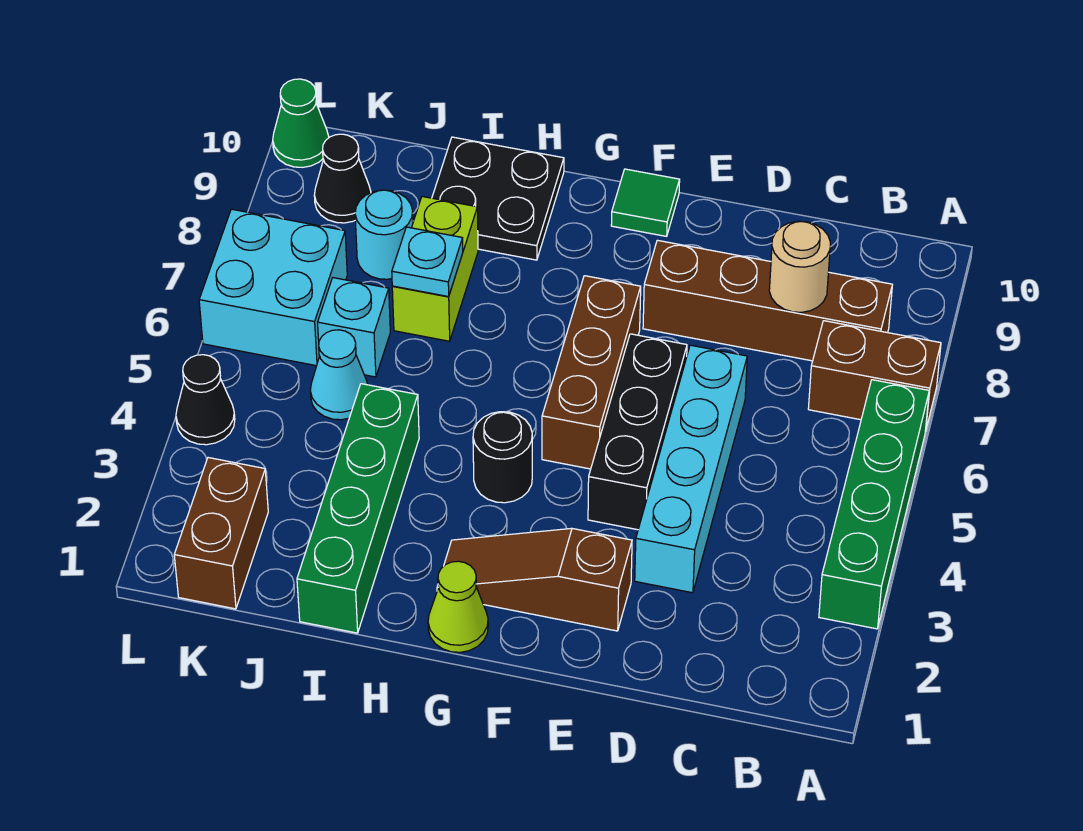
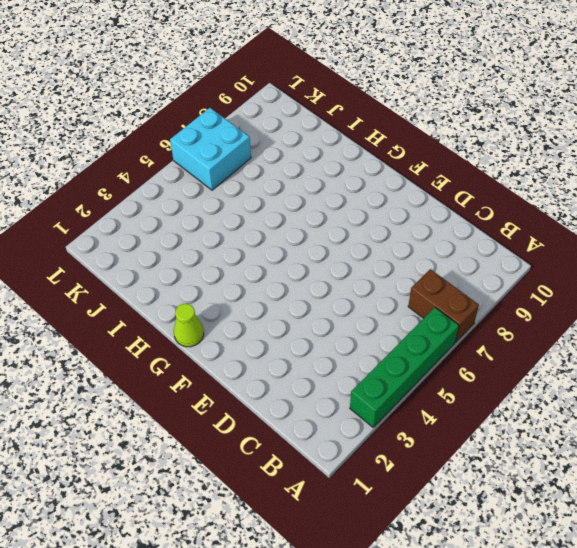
none -> brown 1x4 brick [643,240,892,361]
none -> cyan 1x4 brick [635,345,747,593]
none -> brown 1x3 slope [437,528,632,631]

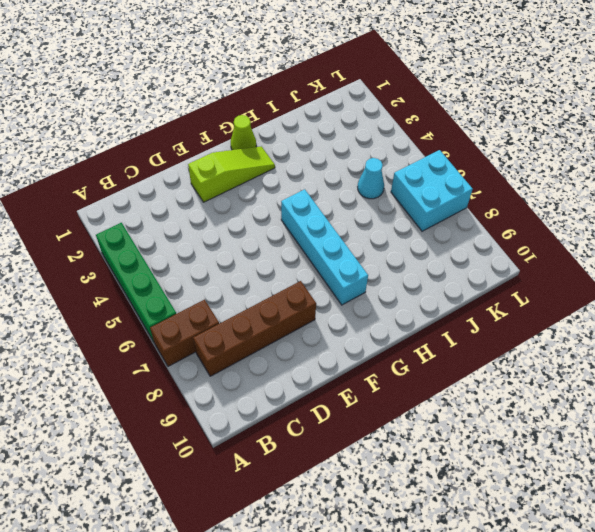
lime 1x3 slope [188,146,275,202] -> brown 1x3 slope [437,528,632,631]
cyan 1x4 brick [281,189,368,305] -> cyan 1x4 brick moved to [635,345,747,593]
none -> black 1x3 brick [588,334,687,530]
none -> brown 1x3 brick [542,276,641,469]
none -> green 1x1 tile [611,169,680,236]

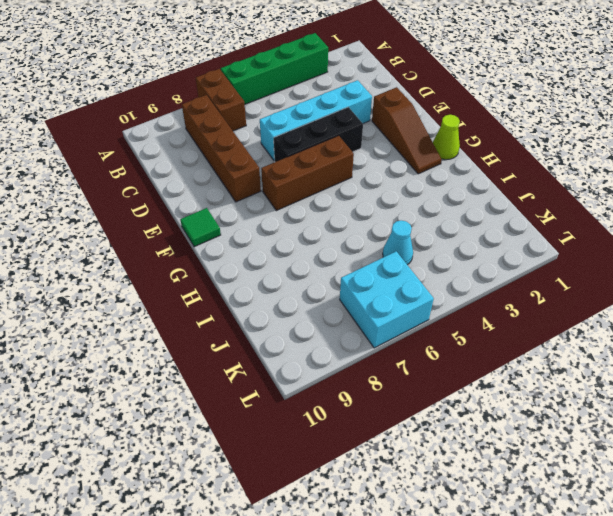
none -> black 1x1 round brick [473,412,532,503]
none -> black 2x2 plate [432,137,564,260]
none -> green 1x4 brick [297,384,419,633]

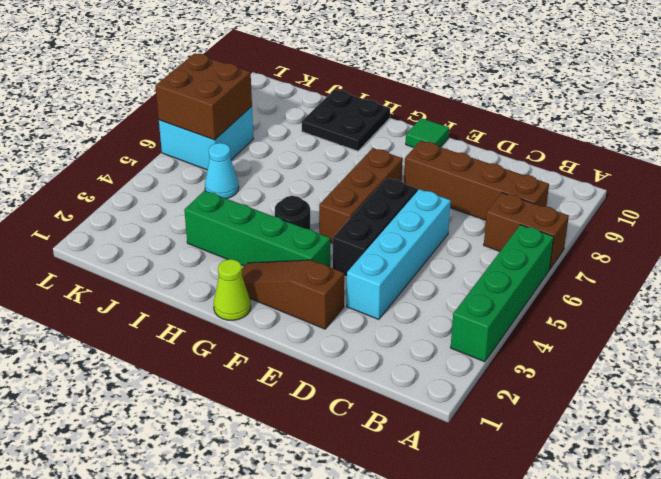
green 1x4 brick [184,190,330,267] -> green 1x4 brick turned to [297,384,419,633]
brown 2x2 brick [155,53,252,140] -> none
none -> lime 1x2 brick [392,197,478,341]
none -> cyan 1x1 brick [318,278,390,377]
none -> cyan 1x1 round brick [355,190,413,279]

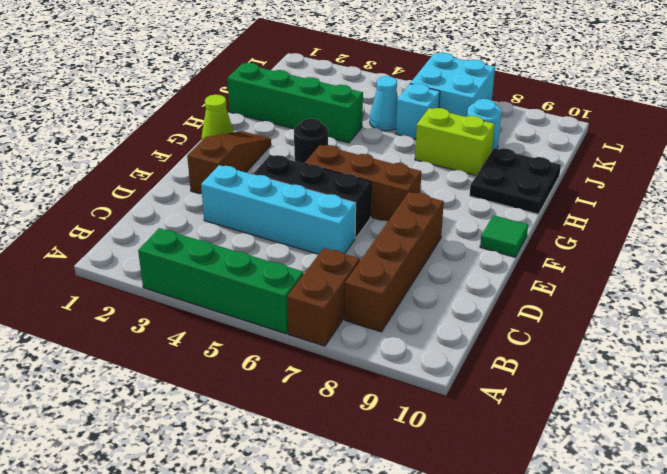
none -> brown 1x2 brick [174,458,268,609]
none -> black 1x1 cone [314,134,371,223]
none -> black 1x1 cone [176,355,235,445]

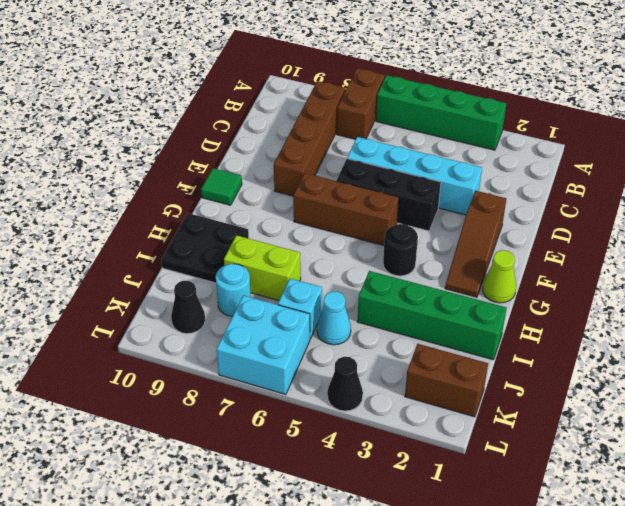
none -> green 1x1 cone [273,79,329,168]
none -> tan 1x1 round brick [769,221,830,312]
none -> cyan 1x1 plate [392,227,463,297]

